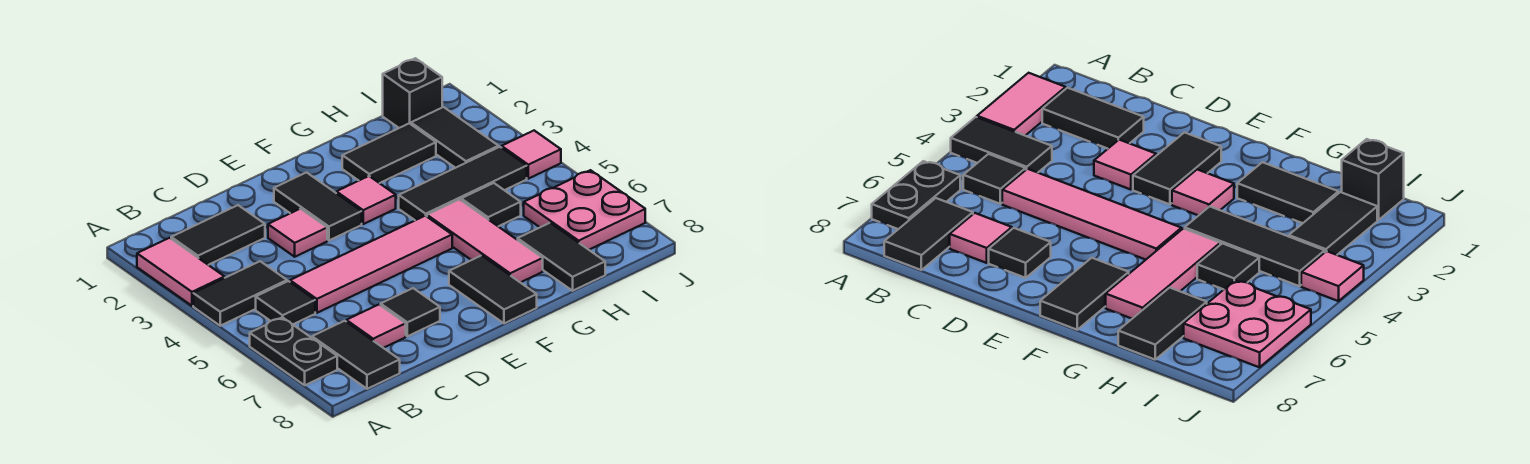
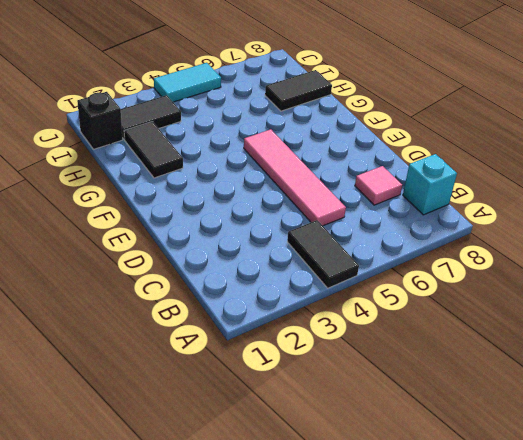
cyan 1x1 brick [403,154,457,215] -> black 1x2 tile [312,321,400,389]
cyan 1x2 tile [154,63,221,102] -> pink 1x1 tile [502,131,561,179]
none -> pink 1x2 tile [137,238,225,306]
none -> black 1x2 plate [250,317,337,385]
none -> black 1x2 tile [171,205,265,265]

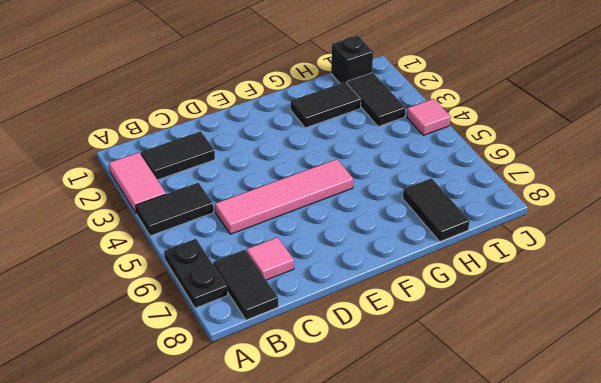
none -> black 1x1 tile [256,281,315,324]
none -> pink 1x1 tile [268,209,327,257]
none -> black 1x1 tile [381,288,440,336]

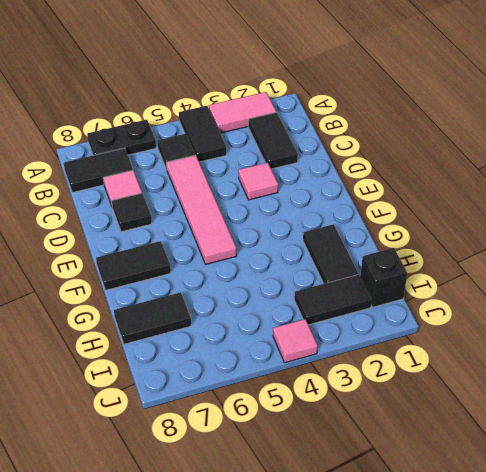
none -> black 1x2 tile [274,172,362,240]
none -> pink 1x1 tile [336,176,396,224]
none -> black 1x3 tile [399,147,527,220]

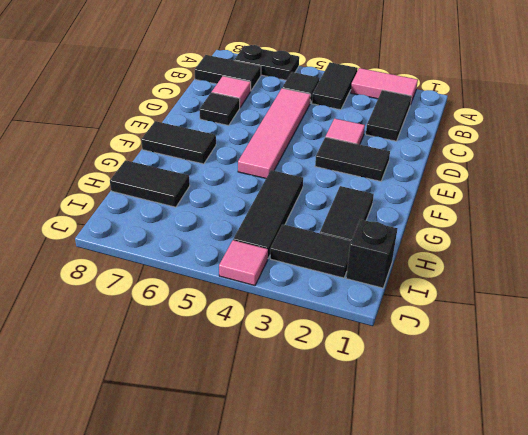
none -> pink 1x1 tile [336,176,396,224]
none -> pink 1x3 tile [427,199,543,283]
none -> black 1x1 tile [461,183,521,226]

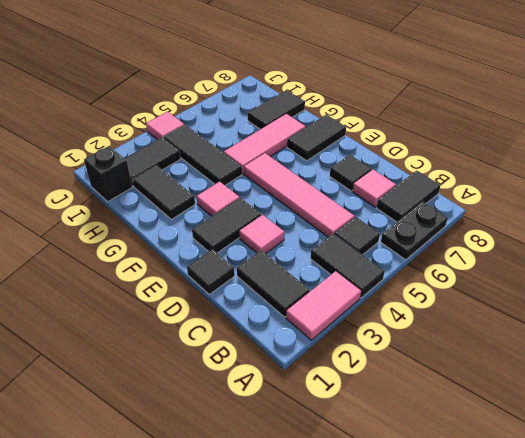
black 1x1 tile [187,249,235,294] -> black 1x1 tile moved to [461,183,521,226]
none -> pink 2x2 plate [524,170,645,250]

